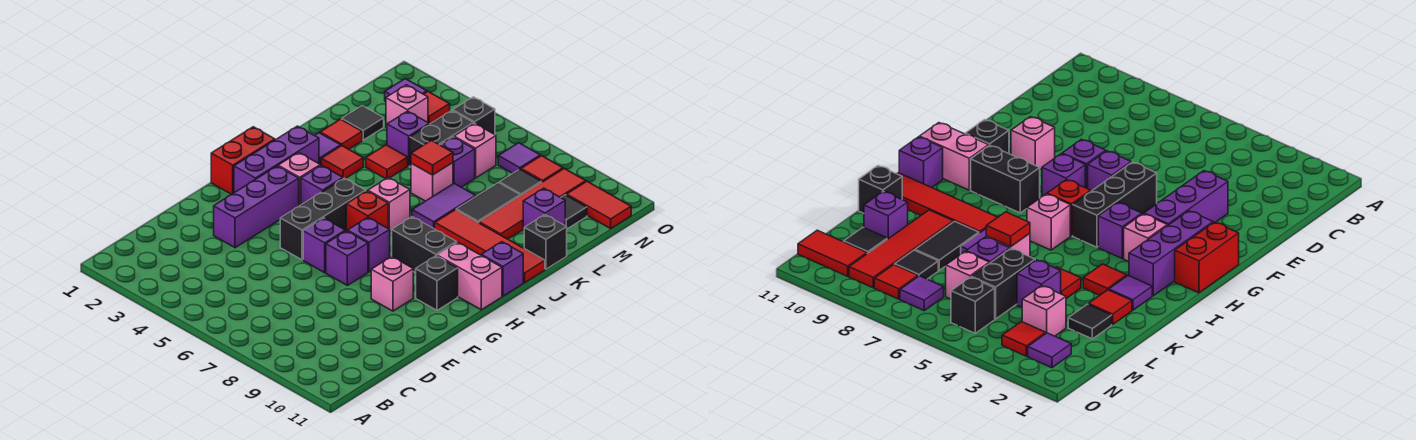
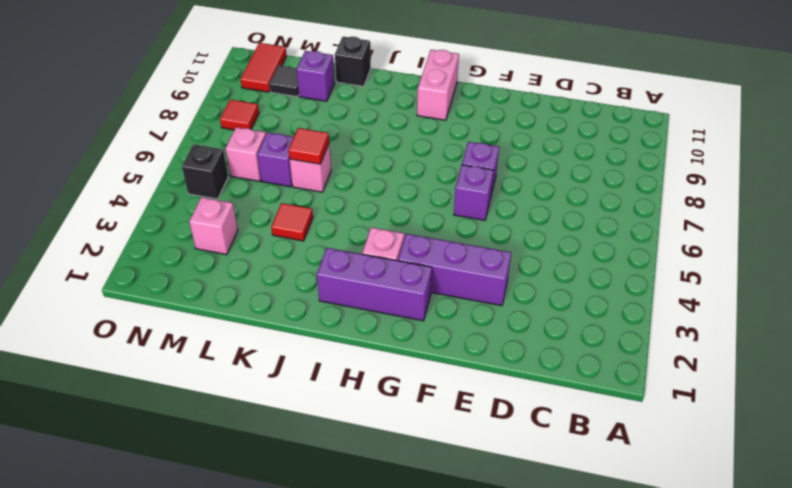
none -> black 1x3 brick [280,178,366,260]
none -> pink 1x1 brick [371,257,413,311]
none -> red 1x2 brick [211,127,275,194]
none -> purple 1x1 brick [347,217,390,272]

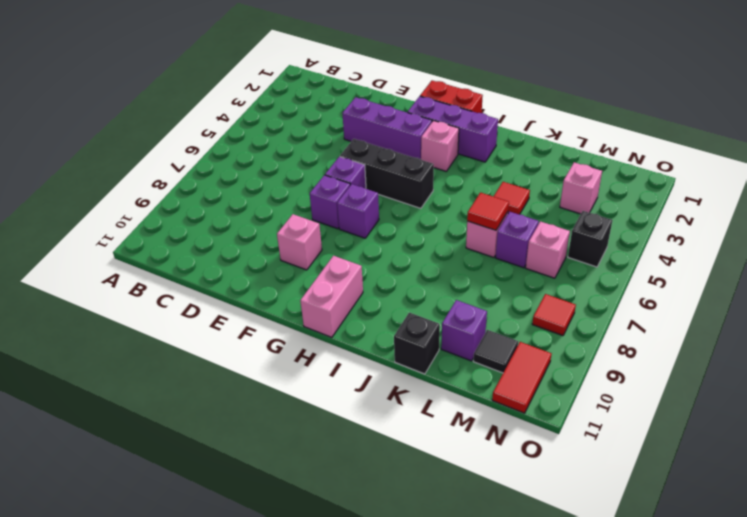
none -> black 1x1 brick [416,256,458,310]
none -> purple 1x1 brick [301,165,343,205]
none -> red 1x1 brick [346,191,388,231]
none -> black 1x2 brick [392,217,457,273]

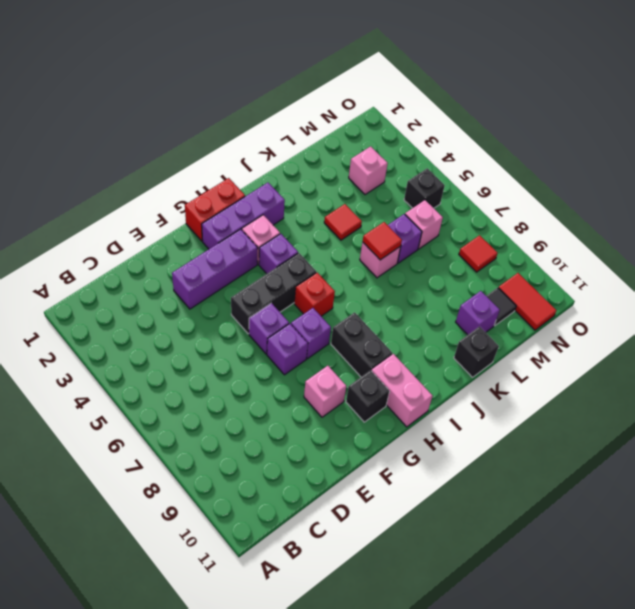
none -> pink 1x1 brick [368,177,410,232]
none -> purple 1x1 brick [481,242,523,296]
none -> purple 1x1 tile [315,133,341,166]
none -> red 1x1 tile [321,146,363,179]

